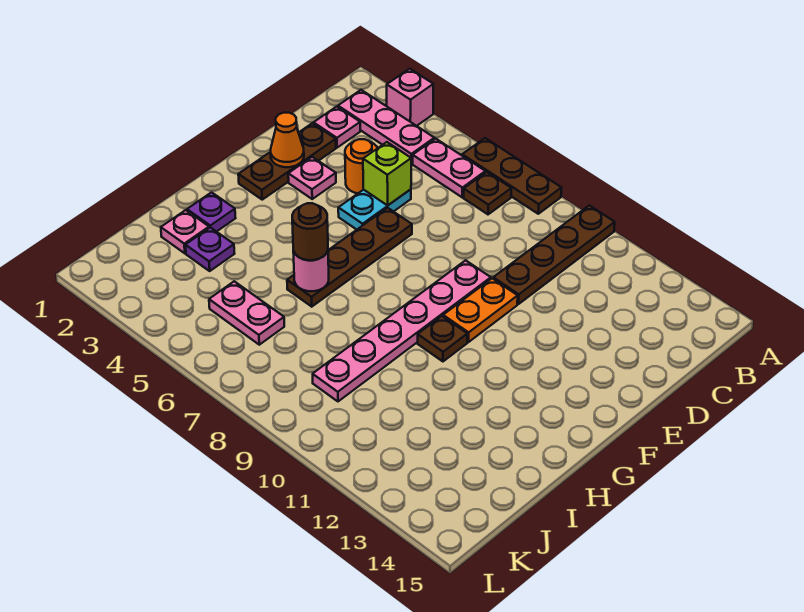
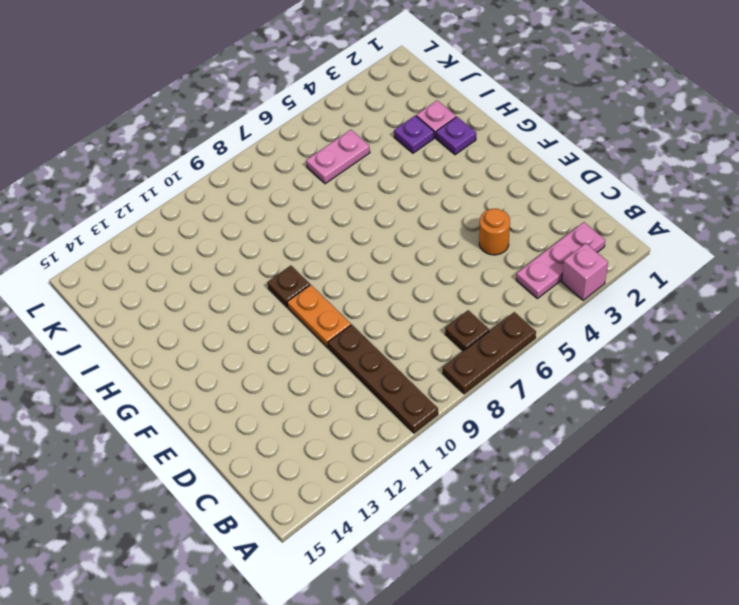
none -> pink 1x2 plate [413,139,485,197]
none -> pink 1x1 plate [314,107,360,148]
none -> brown 1x3 plate [238,123,336,200]

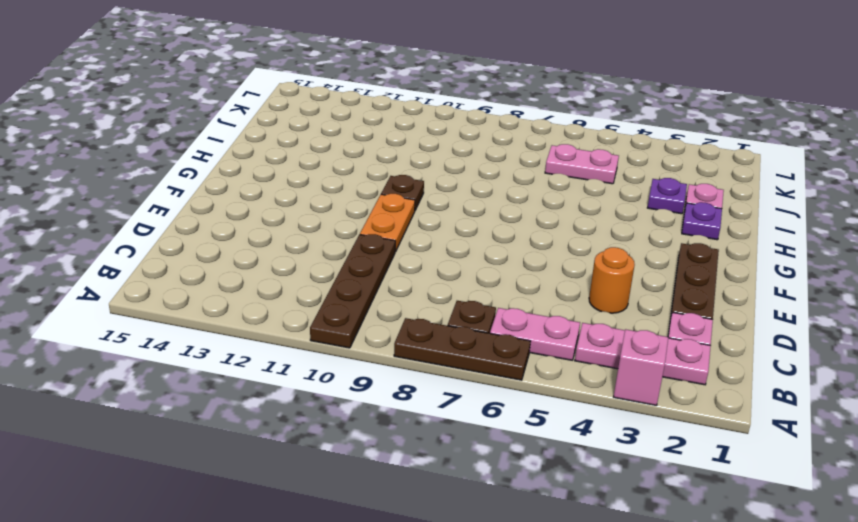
none -> cyan 1x2 plate [338,189,411,230]
none -> pink 1x1 plate [288,157,336,199]
none -> brown 1x4 plate [287,208,412,307]

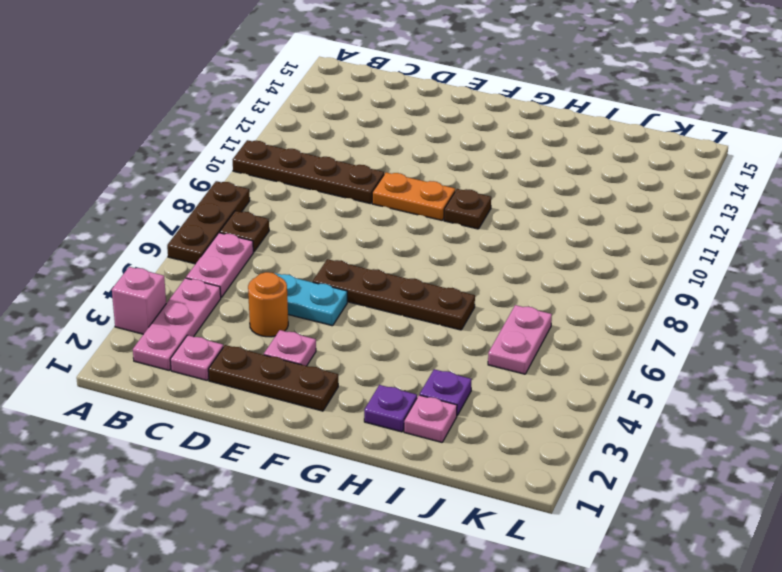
none -> pink 1x6 plate [313,260,491,401]
none -> lime 1x1 brick [363,142,411,205]
none -> orange 1x1 cone [271,113,304,167]

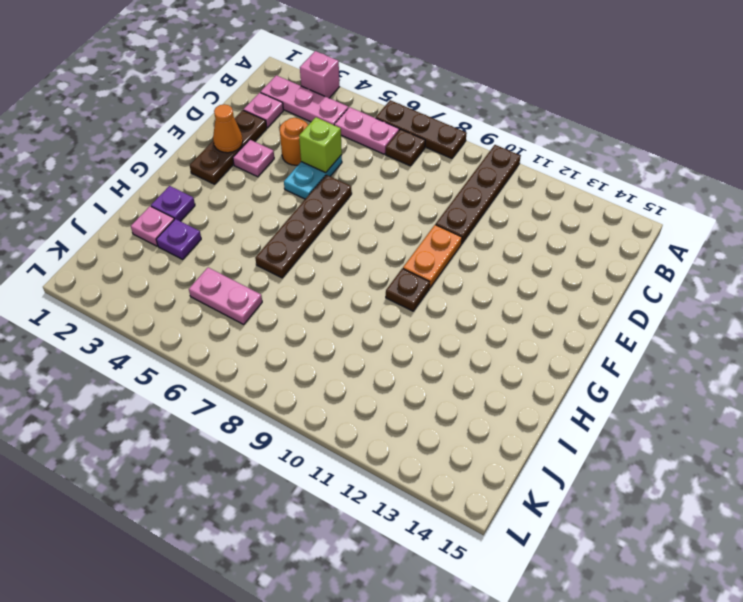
none -> pink 1x6 plate [313,260,491,401]
none -> pink 1x1 round brick [293,251,329,291]
none -> brown 1x1 round brick [292,203,328,260]

